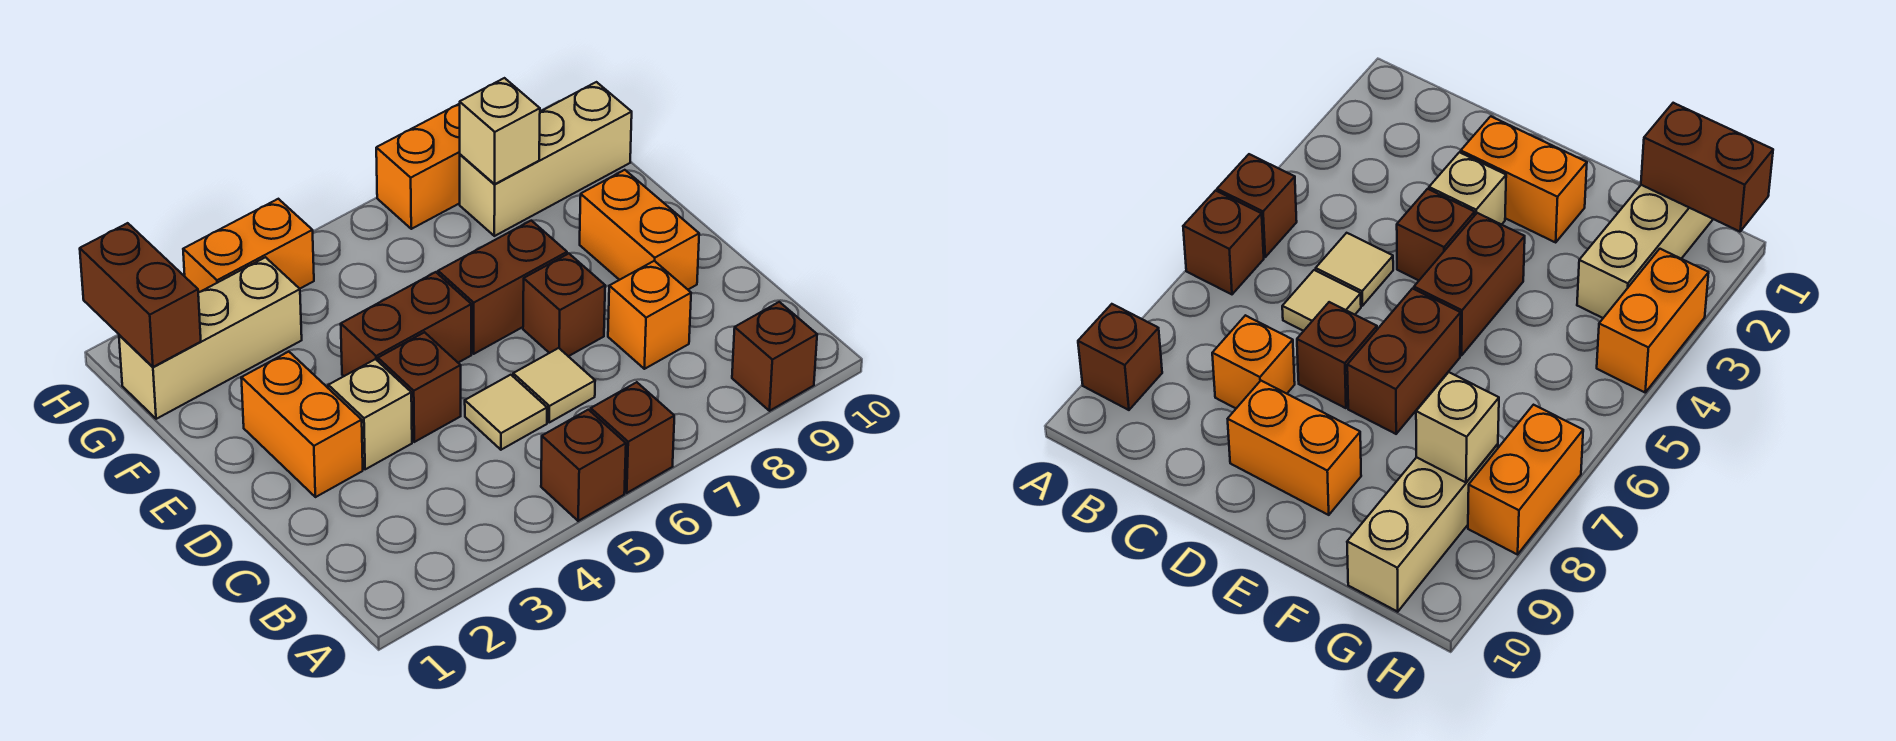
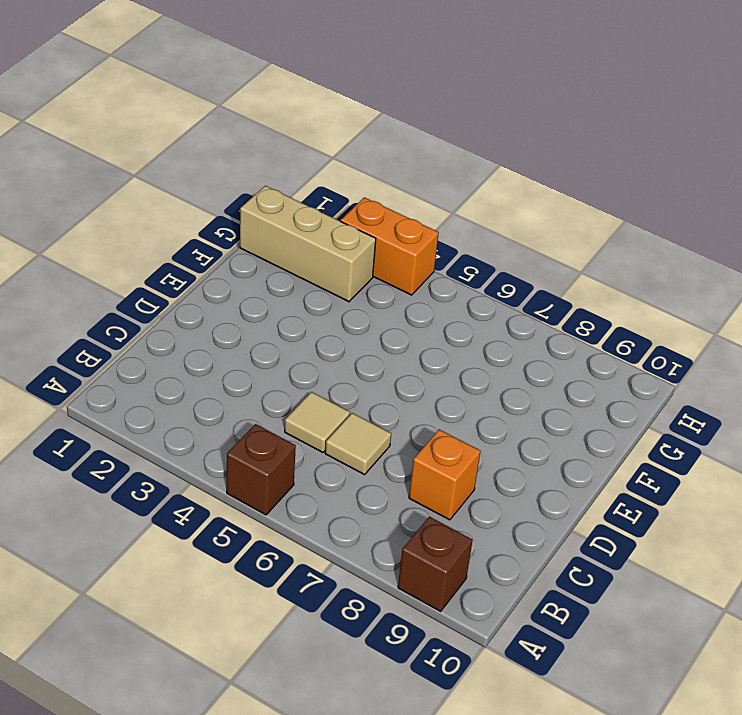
none -> brown 1x1 brick [591,382,674,493]
none -> orange 1x2 brick [241,352,363,497]
none -> tan 1x1 brick [328,359,412,469]

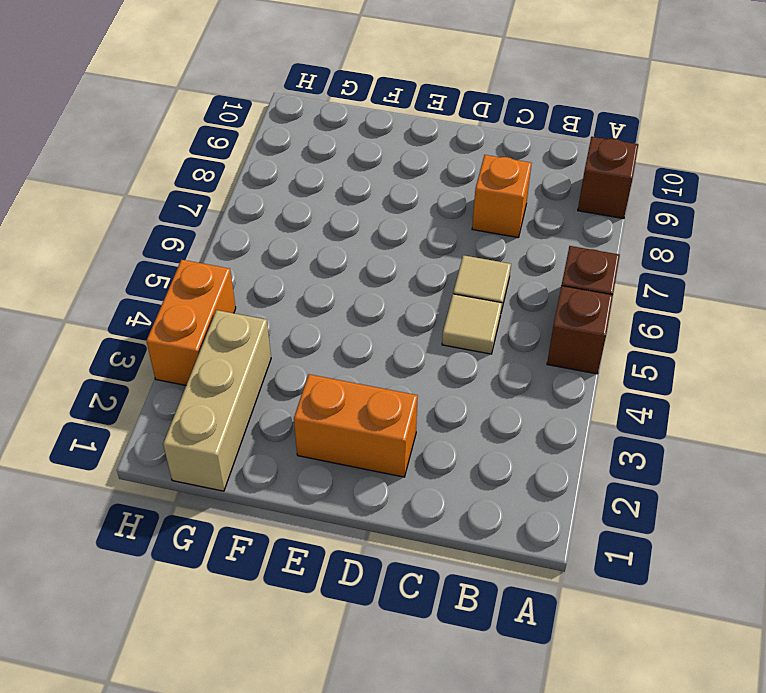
none -> tan 1x1 brick [328,359,412,469]
none -> brown 1x1 brick [378,332,461,442]
none -> brown 1x1 brick [523,253,605,356]

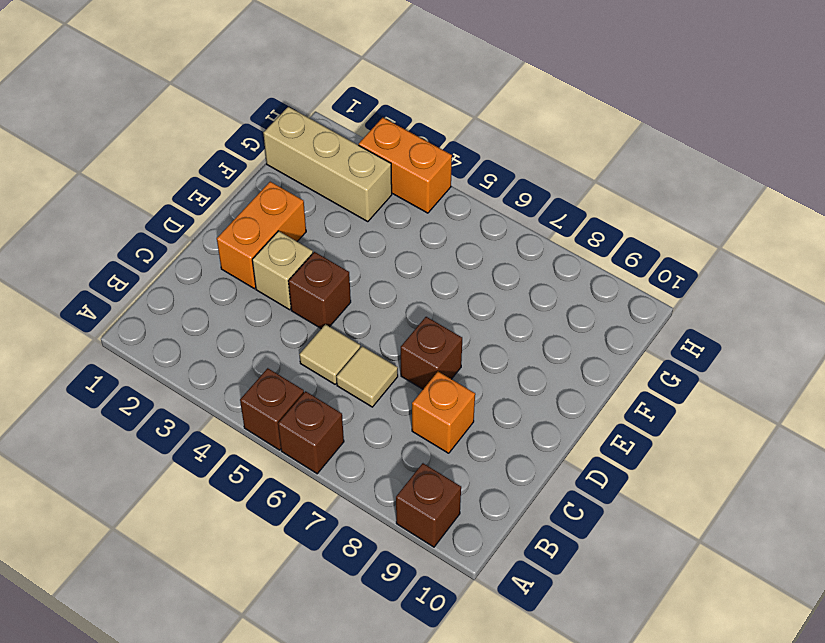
none -> orange 1x2 brick [580,170,699,289]
none -> brown 1x2 brick [341,272,471,376]
none -> brown 1x2 brick [438,221,567,354]

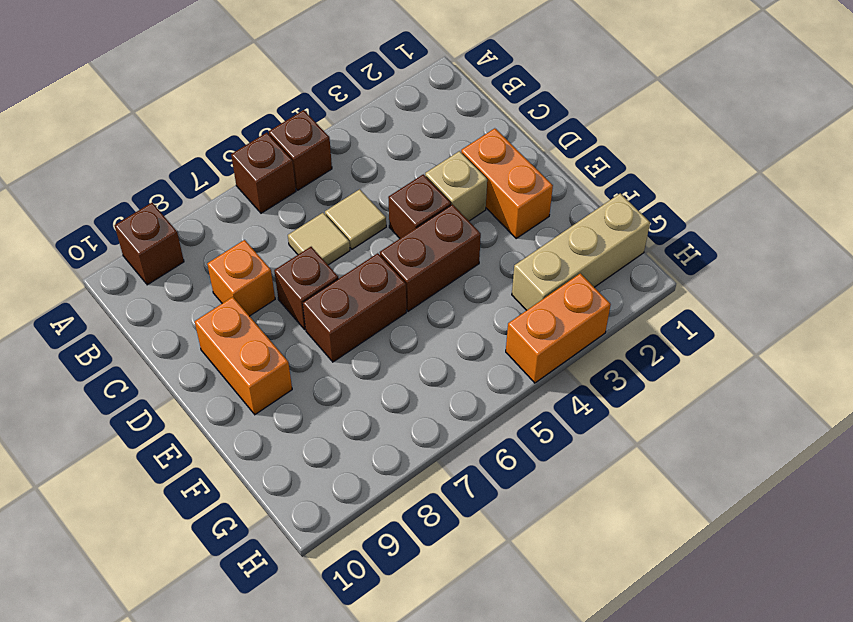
none -> tan 1x3 brick [460,82,632,236]
none -> orange 1x2 brick [376,104,460,229]
none -> brown 1x2 brick [80,223,201,367]

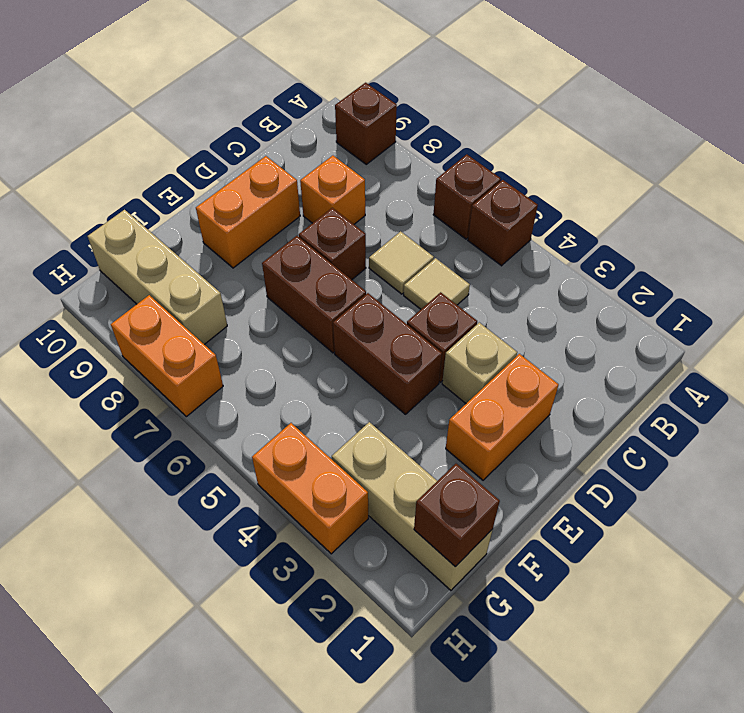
brown 1x1 brick [414,464,500,566] -> brown 1x2 brick [80,223,201,367]
none -> tan 1x1 brick [460,78,540,184]

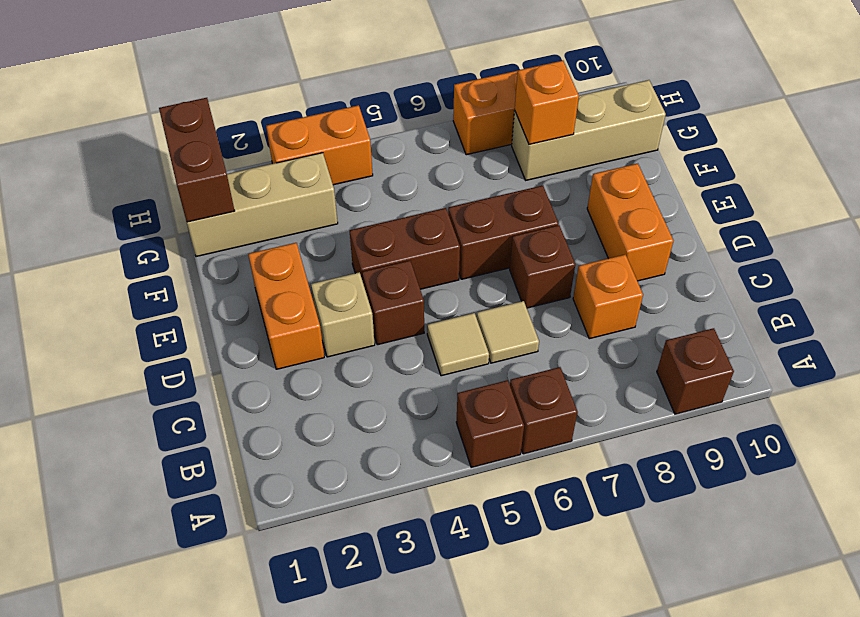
orange 1x1 brick [515,61,579,144] -> tan 1x1 brick [460,78,540,184]

